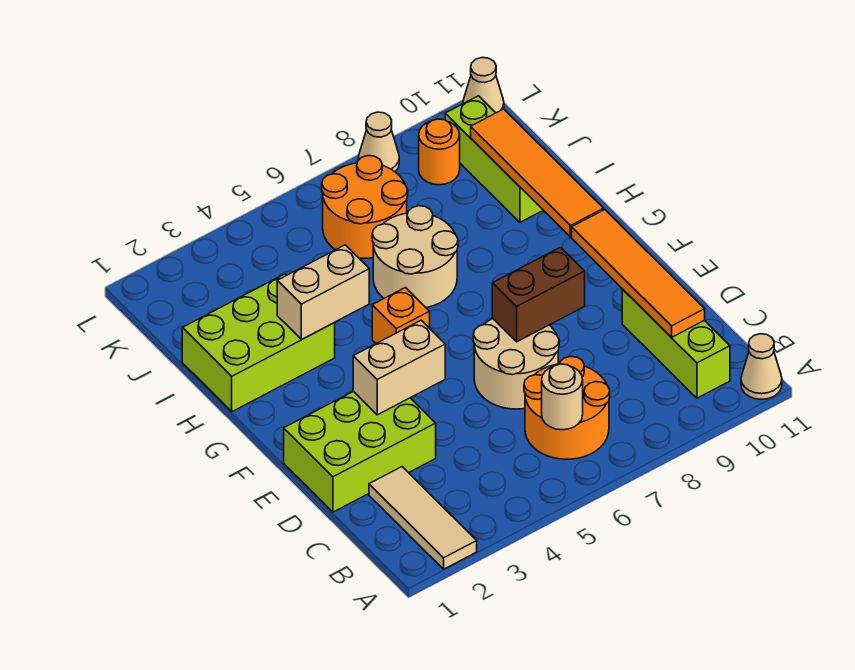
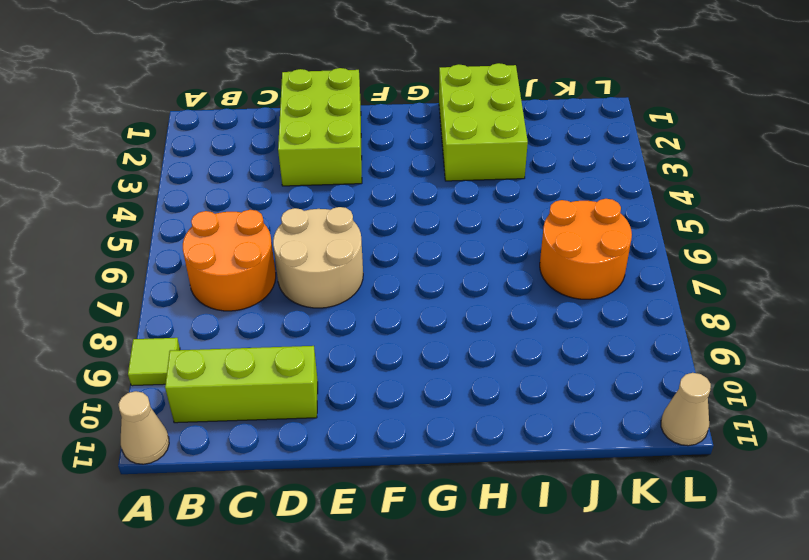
lime 1x1 tile [128,338,180,386] -> none
none -> tan 1x3 tile [369,467,477,569]
none -> orange 1x1 brick [372,288,430,344]
none -> tan 2x2 round brick [372,206,458,308]

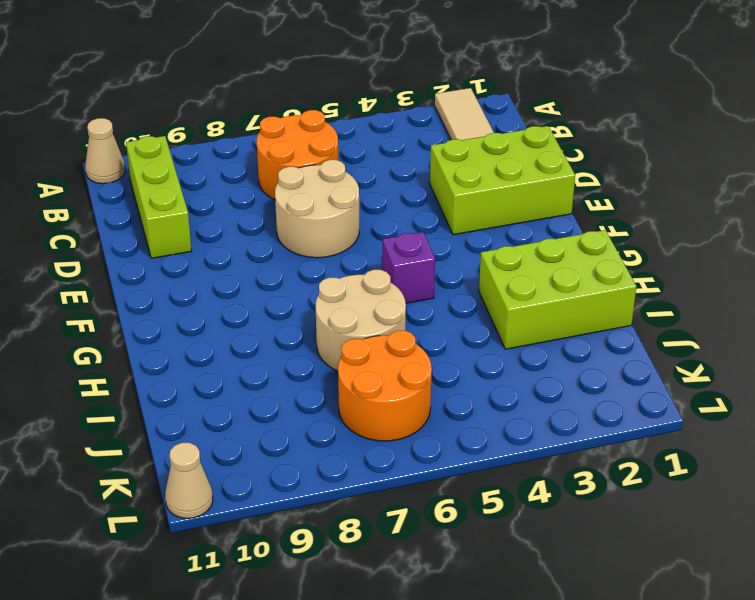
purple 1x1 brick [382,232,435,303] -> orange 1x1 brick [372,288,430,344]
none -> lime 1x3 brick [445,96,543,222]
none -> orange 1x1 round brick [419,119,460,185]
none -> tan 1x1 cone [359,112,399,172]

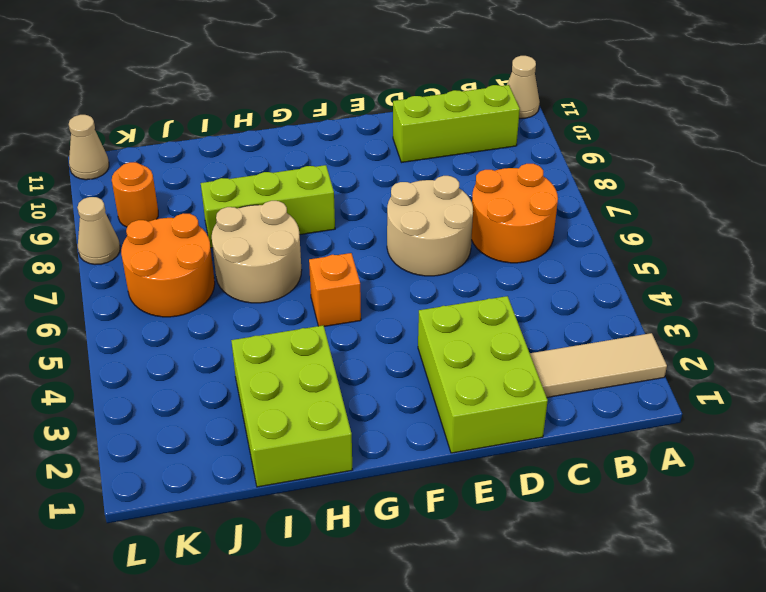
lime 1x3 brick [201,165,335,248] -> lime 1x3 brick moved to [445,96,543,222]
none -> tan 1x1 round brick [542,364,583,430]
none -> orange 1x4 tile [572,210,705,337]
none -> tan 1x2 brick [353,320,445,415]

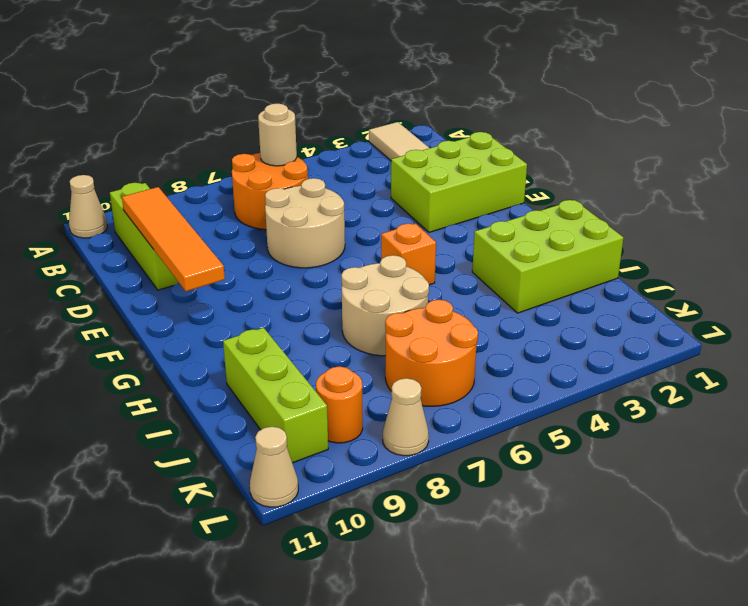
none -> tan 1x2 brick [353,320,445,415]
none -> brown 1x2 brick [492,247,585,342]
none -> orange 1x4 tile [471,109,604,237]

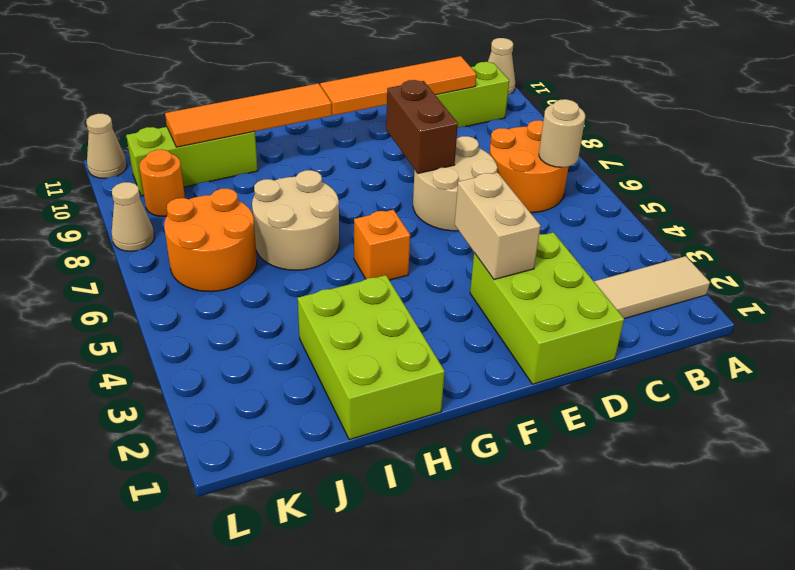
none -> tan 1x2 brick [277,245,369,339]

